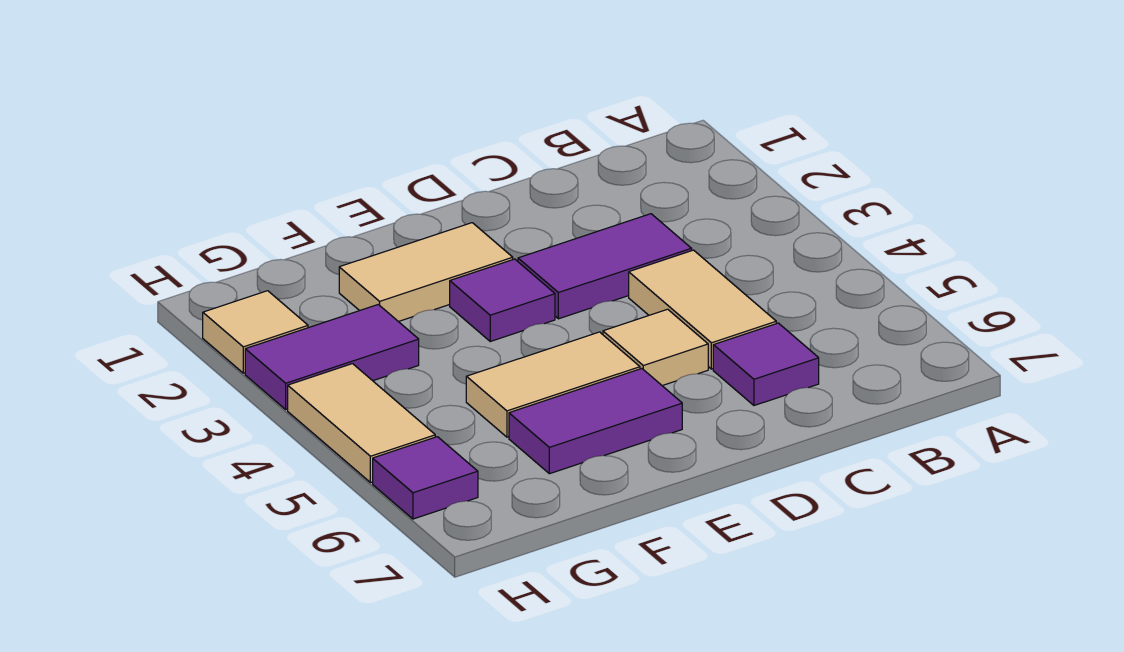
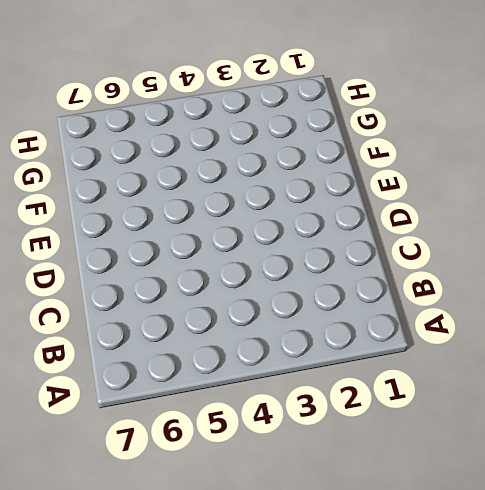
none -> purple 1x2 tile [518,214,692,319]
none -> tan 1x2 tile [629,250,776,369]
none -> purple 1x1 tile [713,323,819,405]

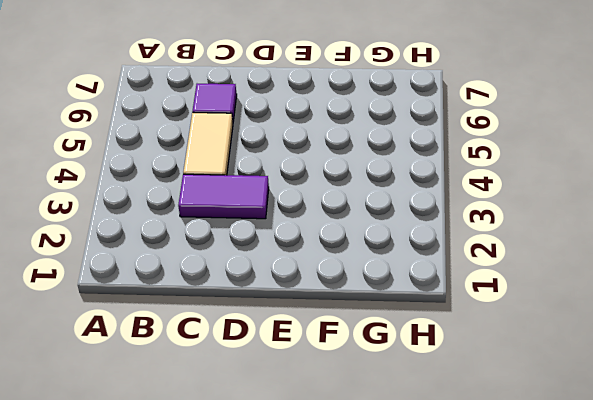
none -> tan 1x1 tile [603,309,708,386]
none -> tan 1x2 tile [339,223,513,322]
none -> purple 1x1 tile [450,259,555,341]

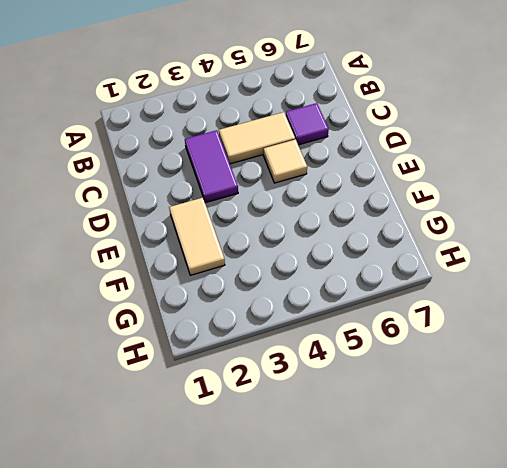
none -> purple 1x1 tile [450,259,555,341]
none -> tan 1x2 tile [466,332,640,437]
none -> purple 1x2 tile [509,369,682,474]

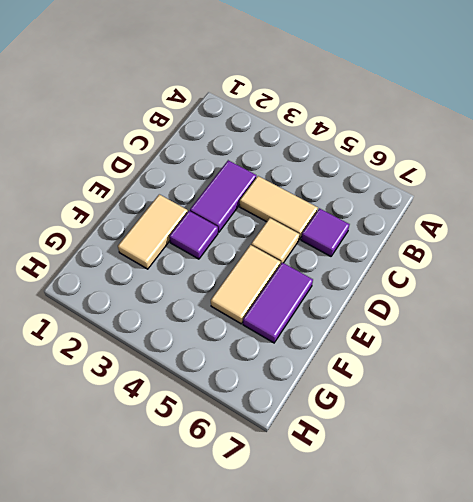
none -> purple 1x2 tile [245,305,419,409]
none -> tan 1x1 tile [203,291,308,373]
none -> tan 1x2 tile [288,364,435,483]

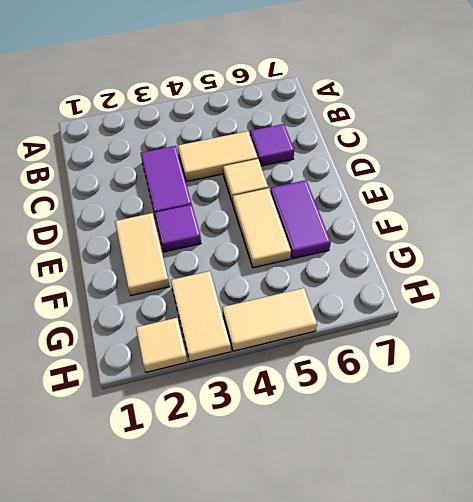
tan 1x2 tile [171,271,231,362] -> purple 1x2 tile [245,305,419,409]
none -> purple 1x1 tile [373,437,478,519]

